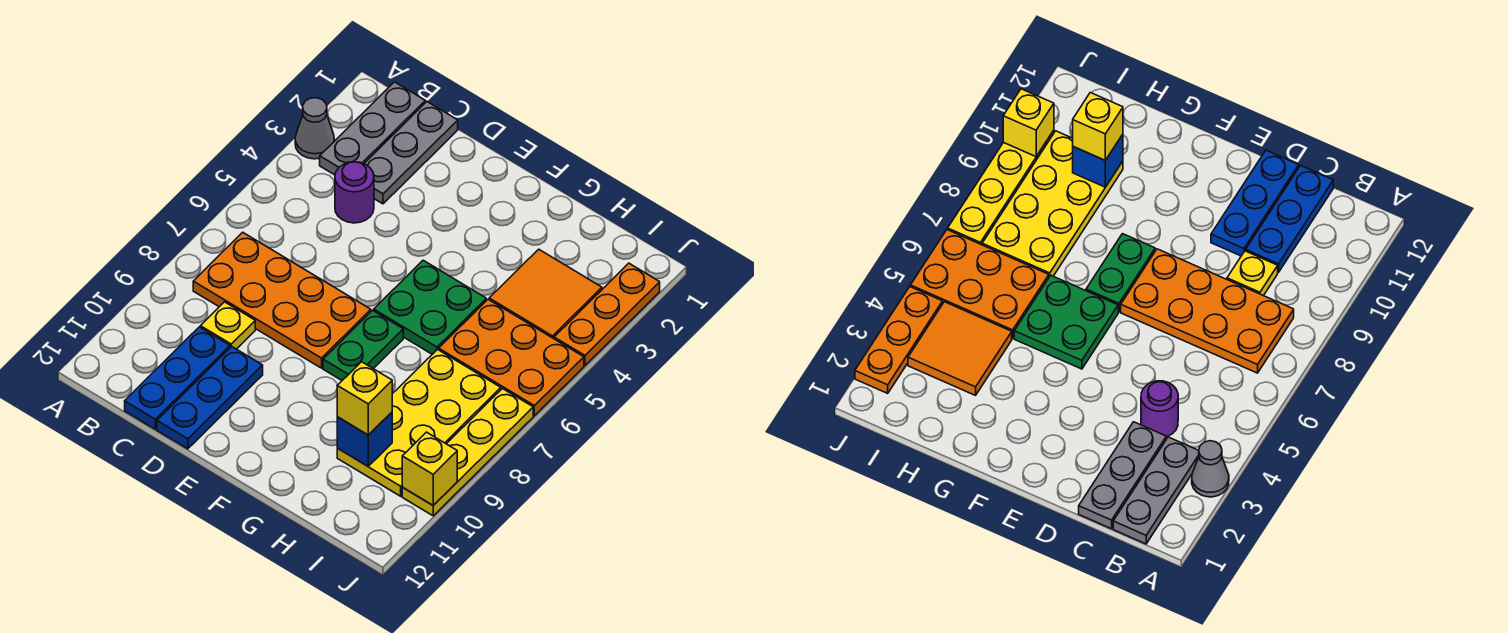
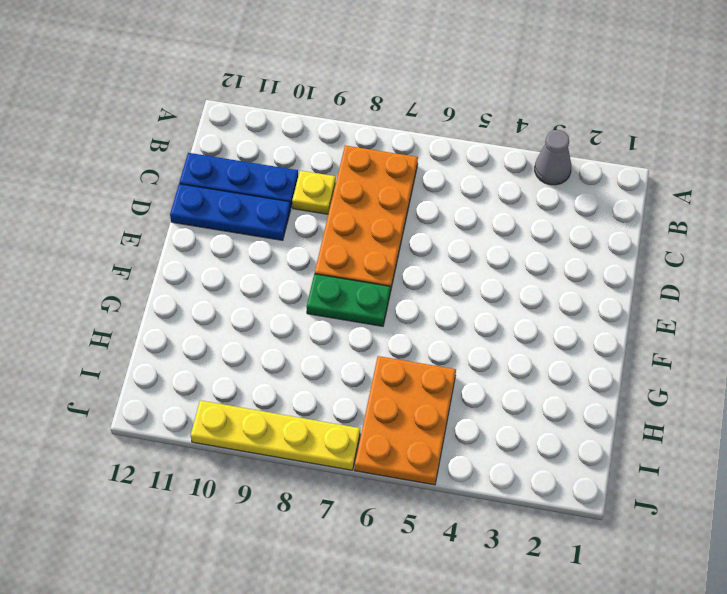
none -> grey 1x3 plate [320,82,425,175]
none -> grey 1x3 plate [364,102,458,204]
none -> purple 1x1 round brick [335,162,374,223]

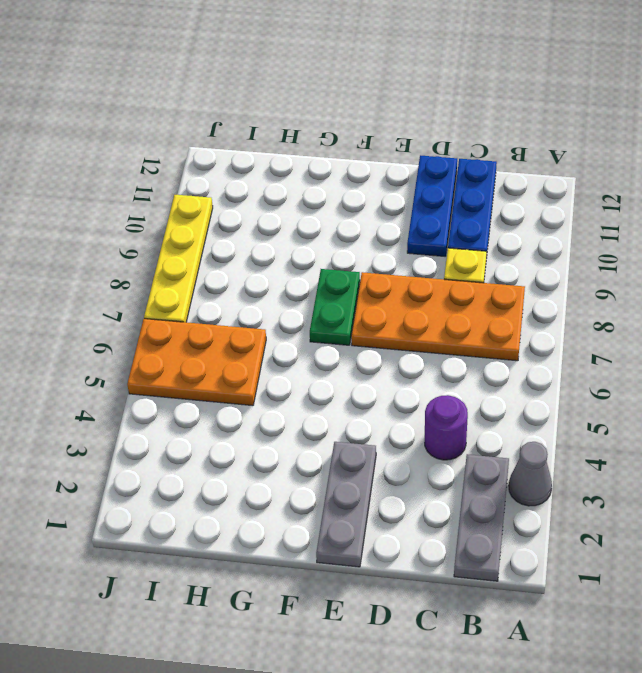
grey 1x3 plate [316,442,376,567] -> grey 1x3 plate moved to [364,102,458,204]
none -> green 2x2 plate [374,260,486,354]
none -> orange 2x2 tile [489,249,602,339]
none -> yellow 2x4 plate [337,350,501,496]

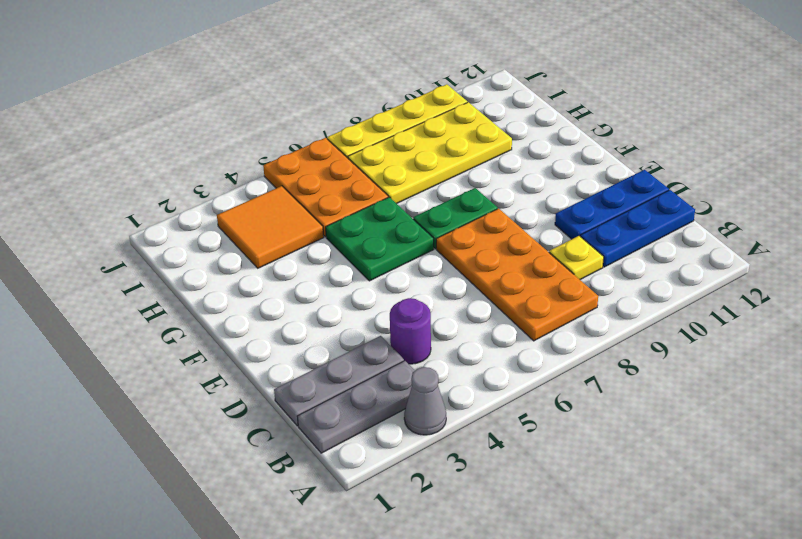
none -> orange 1x3 plate [554,263,660,365]
none -> blue 1x1 brick [337,412,392,466]
none -> yellow 1x1 brick [402,432,457,505]

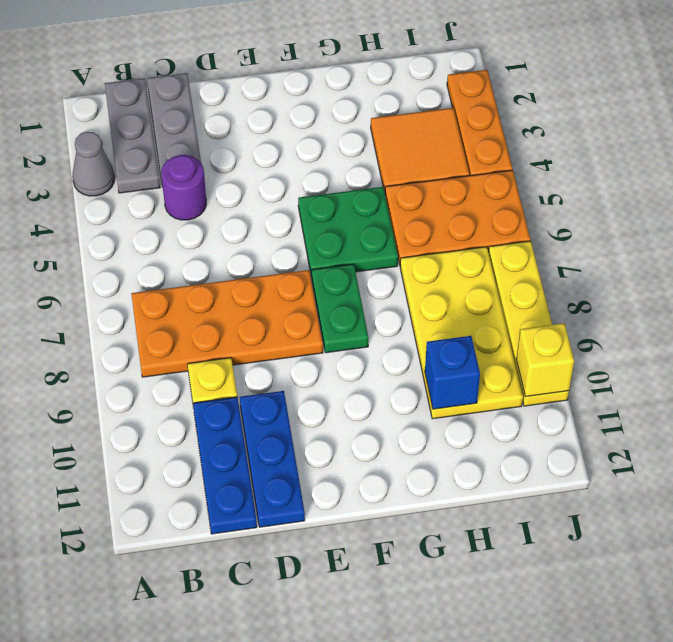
none -> yellow 1x1 brick [337,362,392,435]

